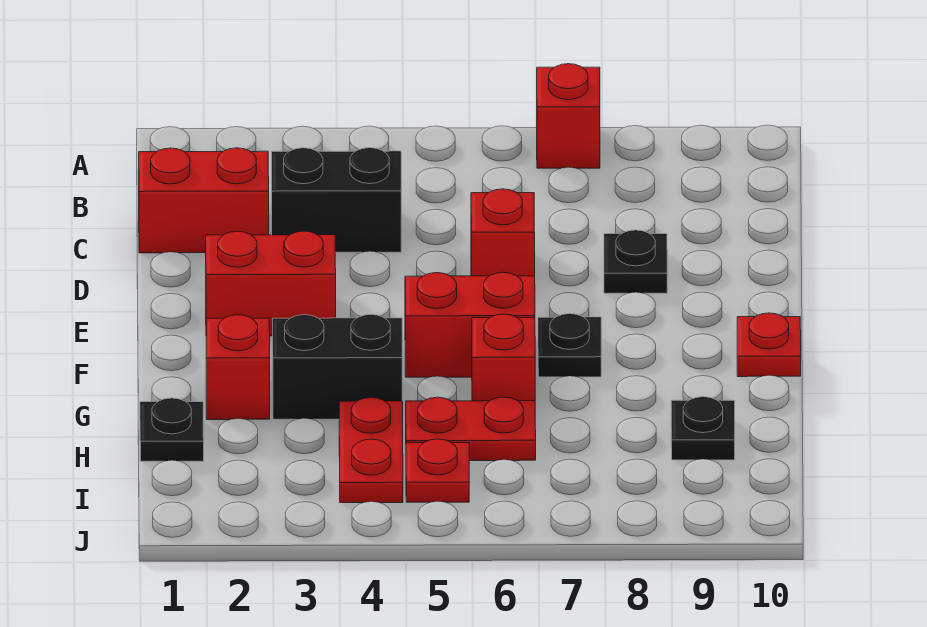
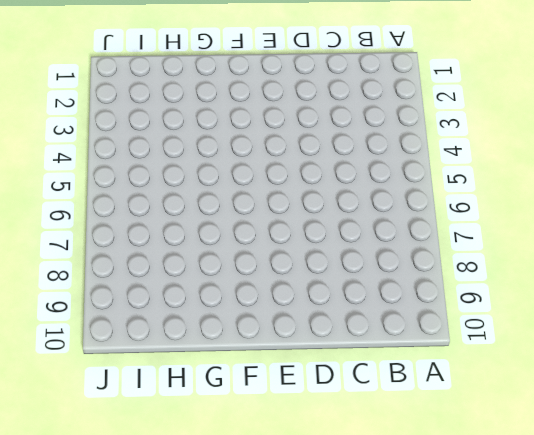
none -> red 1x1 brick [537,64,600,168]
none -> red 1x2 brick [139,148,269,253]
none -> black 1x2 brick [272,148,401,252]

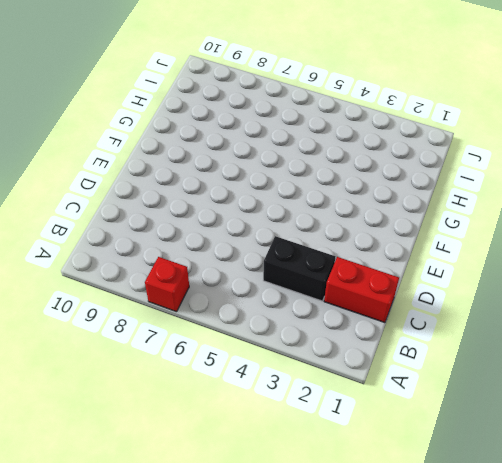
none -> red 1x1 brick [471,189,535,276]
none -> black 1x1 plate [604,230,667,293]
none -> red 1x2 brick [206,231,336,336]

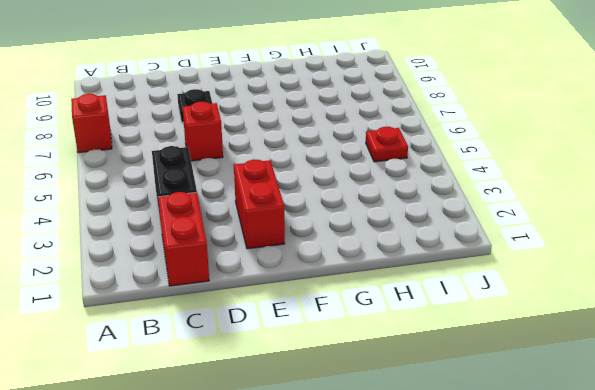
none -> red 1x2 brick [405,272,535,377]
none -> black 1x1 plate [538,314,601,377]
none -> red 1x1 plate [737,313,801,377]

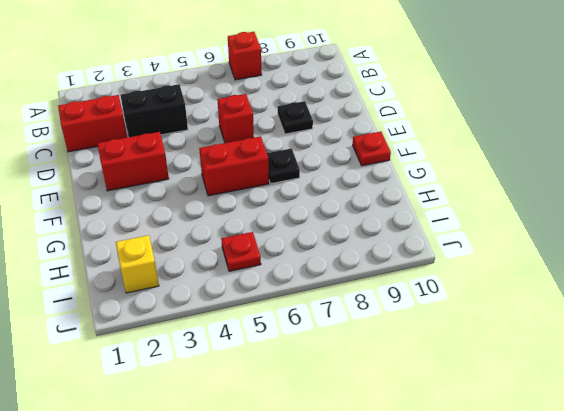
yellow 1x1 brick [116,235,159,293] -> none
none -> red 1x1 brick [206,315,270,420]
none -> black 1x2 brick [273,314,402,419]
none -> red 1x1 brick [472,314,535,401]

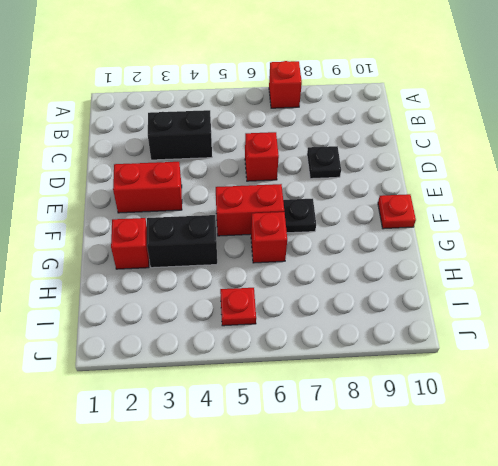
none -> red 1x2 brick [139,148,269,253]
none -> black 1x1 plate [140,398,204,461]
none -> red 1x2 plate [339,398,403,503]

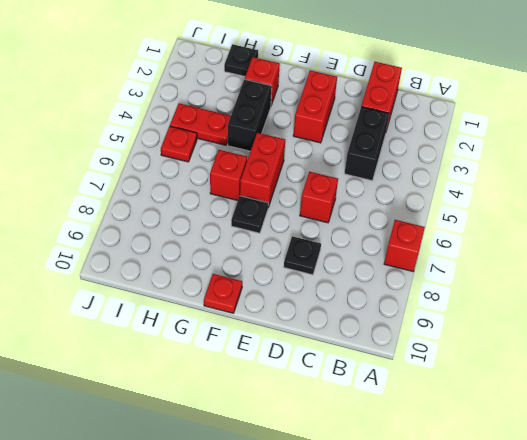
none -> red 1x2 plate [406,397,536,461]
none -> black 1x1 plate [671,397,735,460]

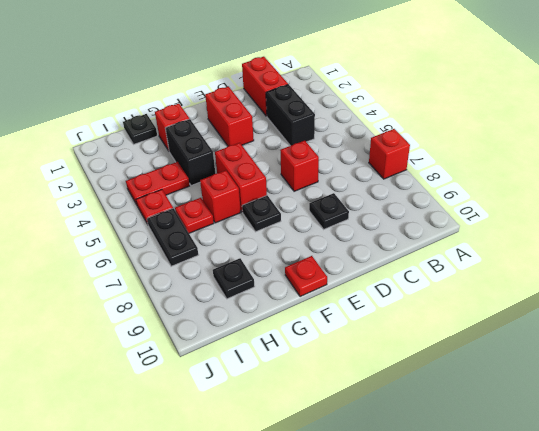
red 1x1 plate [175,198,214,233] -> red 1x2 plate [406,397,536,461]
black 1x2 plate [147,208,198,266] -> none

